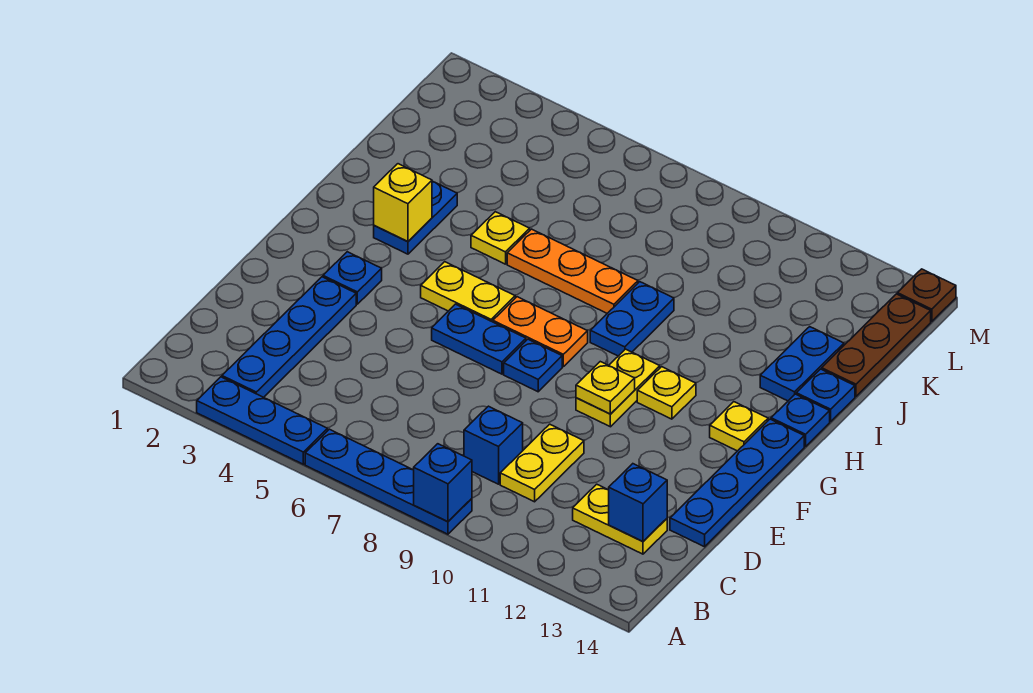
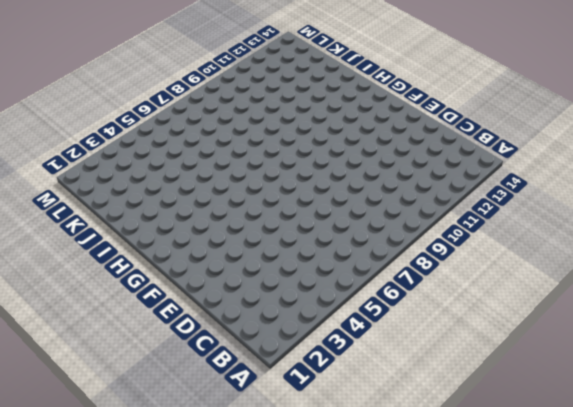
none -> blue 1x3 plate [197,377,328,464]
none -> blue 1x4 plate [305,429,472,534]
none -> blue 1x4 plate [222,277,356,397]

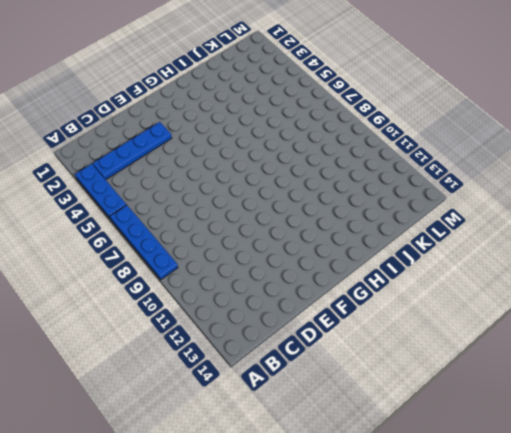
none -> blue 1x1 brick [464,406,523,484]
none -> yellow 1x2 plate [500,424,584,502]
none -> yellow 1x2 plate [573,484,667,554]

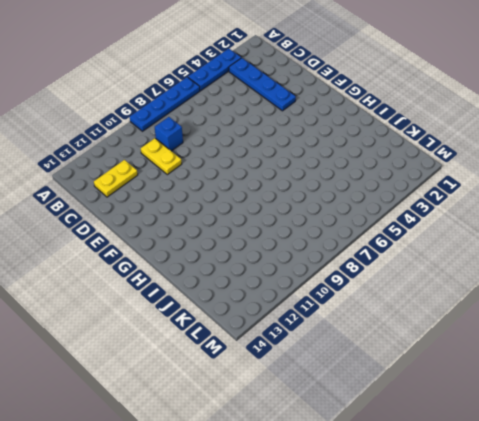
none -> blue 1x4 plate [670,419,804,547]
none -> blue 1x1 plate [323,252,382,304]
none -> blue 1x2 plate [432,304,526,374]

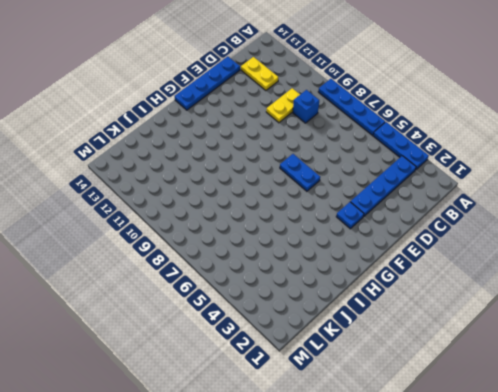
none -> blue 1x1 plate [504,339,562,392]
none -> yellow 1x2 plate [576,349,660,427]
none -> yellow 1x2 plate [421,262,515,322]

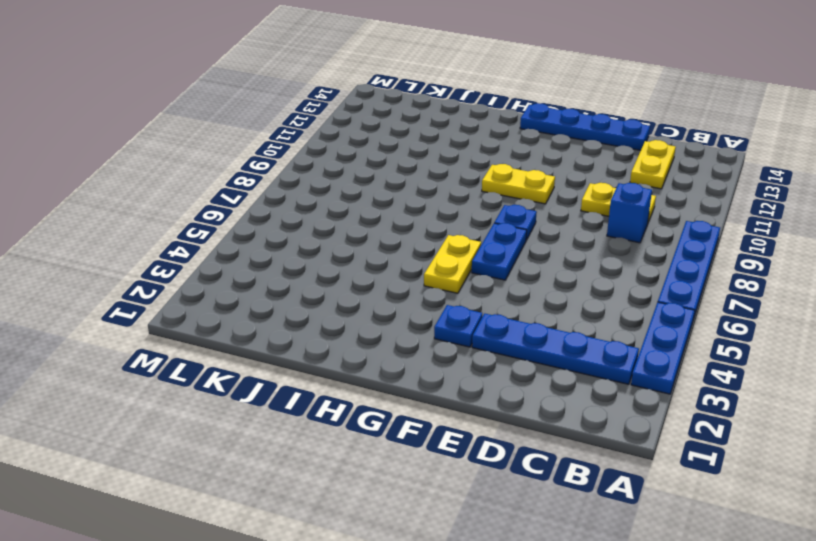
none -> orange 1x2 plate [493,297,588,367]
none -> yellow 1x1 plate [637,367,696,419]
none -> yellow 1x1 plate [710,402,768,451]

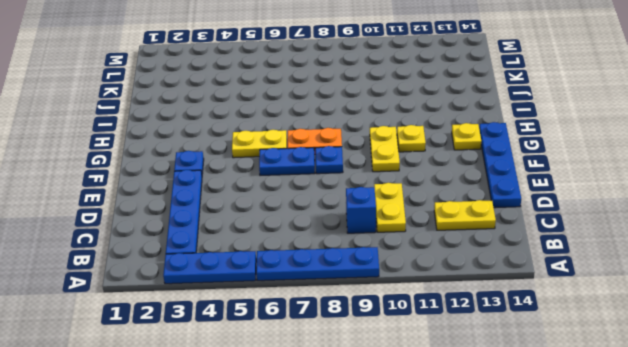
none -> blue 1x2 plate [374,181,457,254]
none -> blue 1x2 plate [590,282,674,356]
none -> blue 1x1 plate [771,394,830,447]

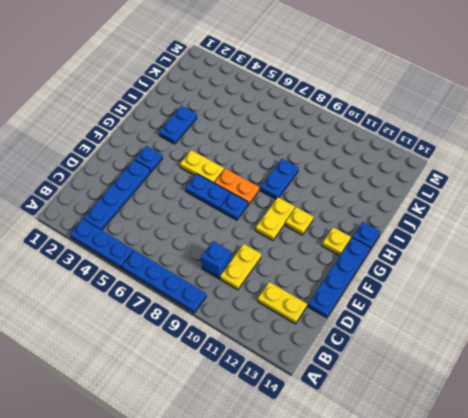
none -> yellow 1x1 plate [471,212,530,264]
none -> orange 1x3 plate [507,229,638,313]
none -> blue 1x2 plate [760,327,844,401]

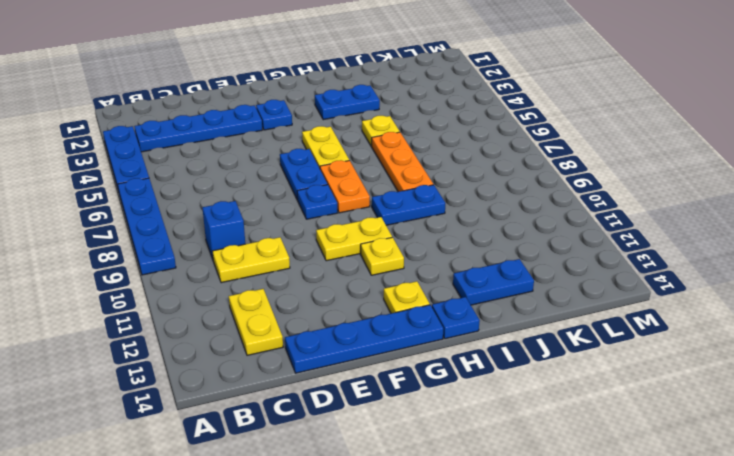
none -> blue 1x1 plate [796,369,855,421]
none -> brown 1x3 plate [822,294,931,396]
none -> brown 1x1 plate [897,269,956,321]

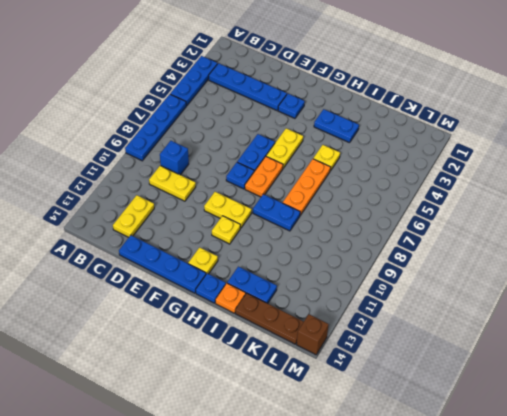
orange 1x1 plate [215,283,246,313] -> blue 1x1 plate [796,369,855,421]
brown 1x1 brick [296,314,329,355] -> brown 1x1 plate [897,269,956,321]
none -> blue 1x1 brick [414,444,472,522]
none -> blue 1x1 brick [609,464,667,542]
none -> yellow 1x1 plate [576,362,635,414]

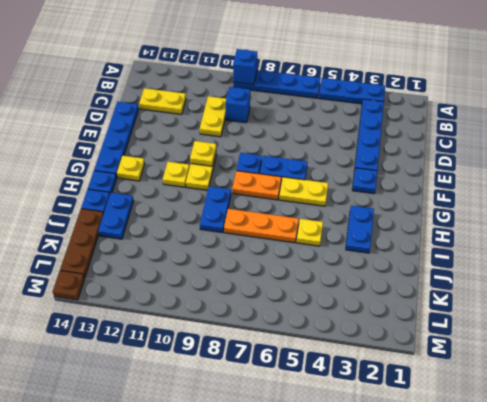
none -> blue 1x1 brick [609,464,667,542]
none -> yellow 1x1 brick [374,164,432,242]

